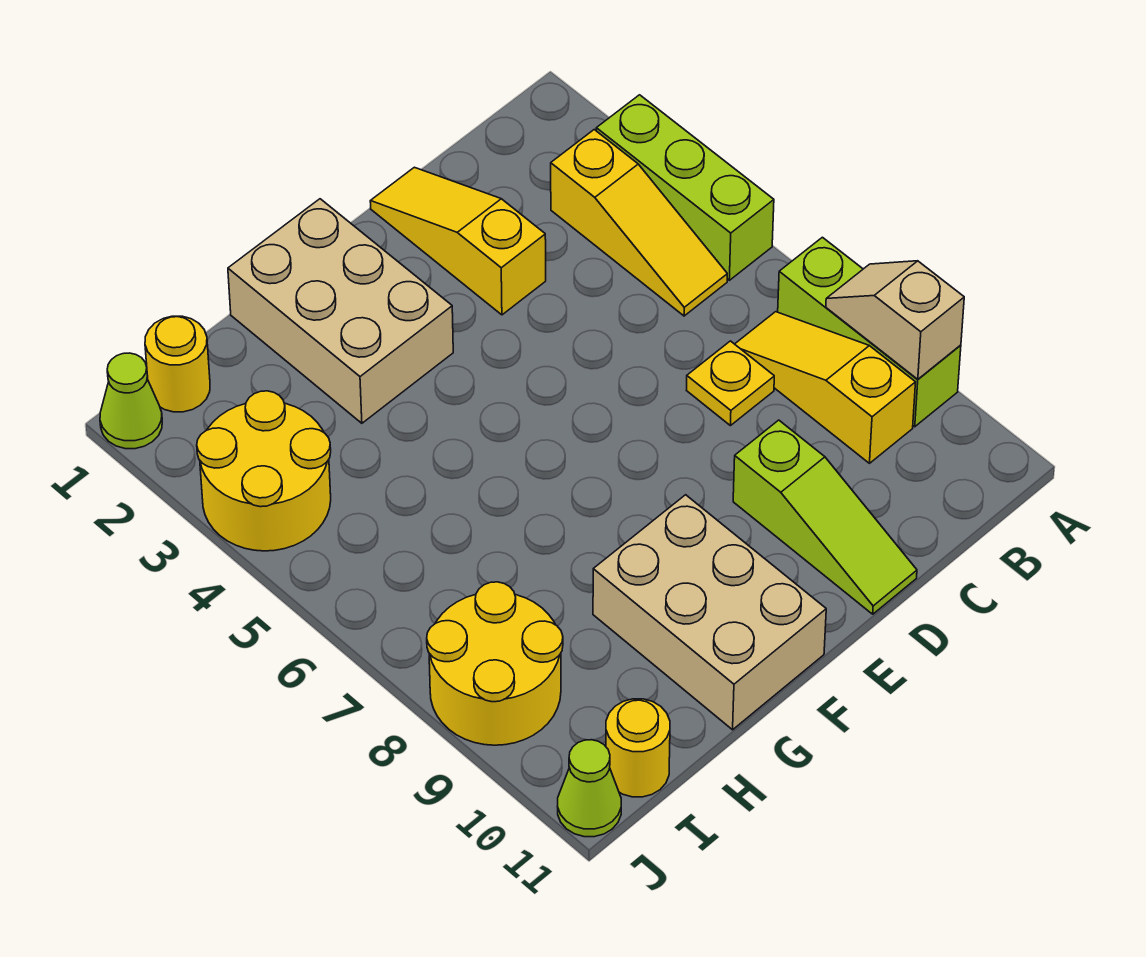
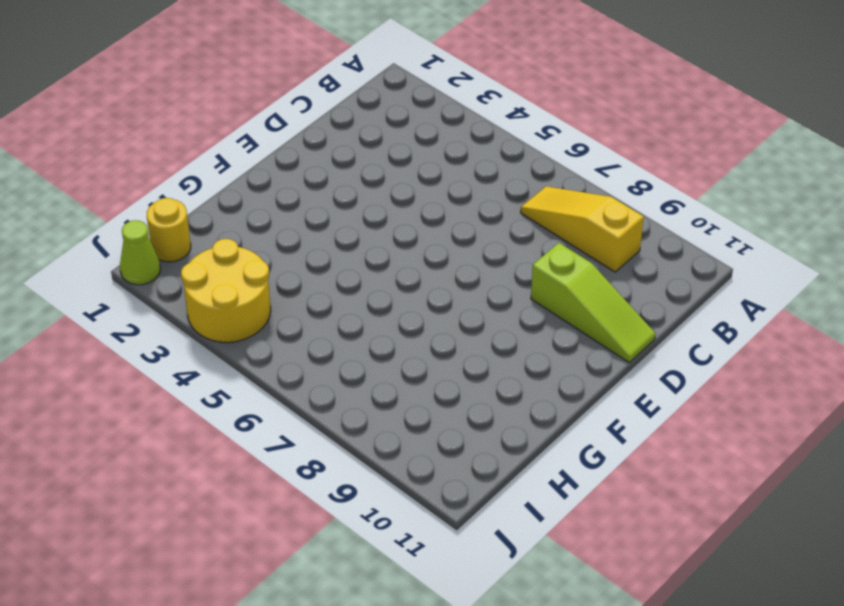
none -> lime 1x3 brick [596,95,774,280]
none -> lime 1x3 brick [778,237,961,427]
none -> yellow 1x3 slope [551,130,727,316]

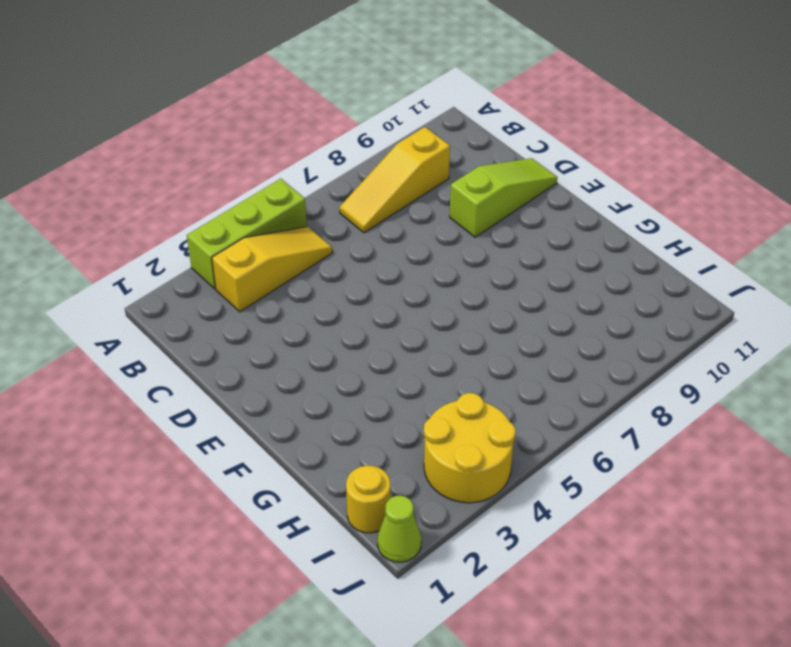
none -> lime 1x3 brick [778,237,961,427]
none -> yellow 1x1 plate [687,341,774,426]
none -> yellow 1x3 slope [370,167,546,315]

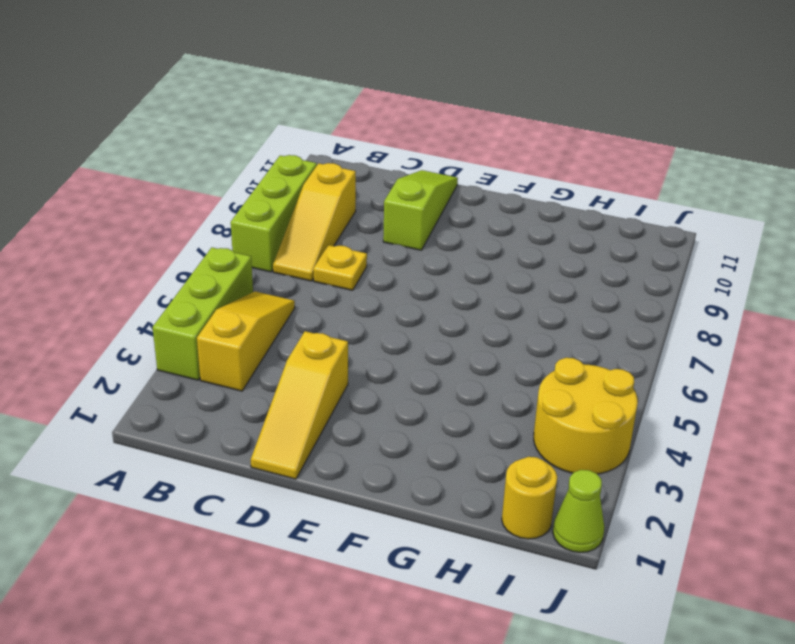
none -> tan 2x3 brick [228,199,453,423]
none -> tan 2x3 brick [593,495,826,730]
none -> yellow 2x2 round brick [427,582,563,745]

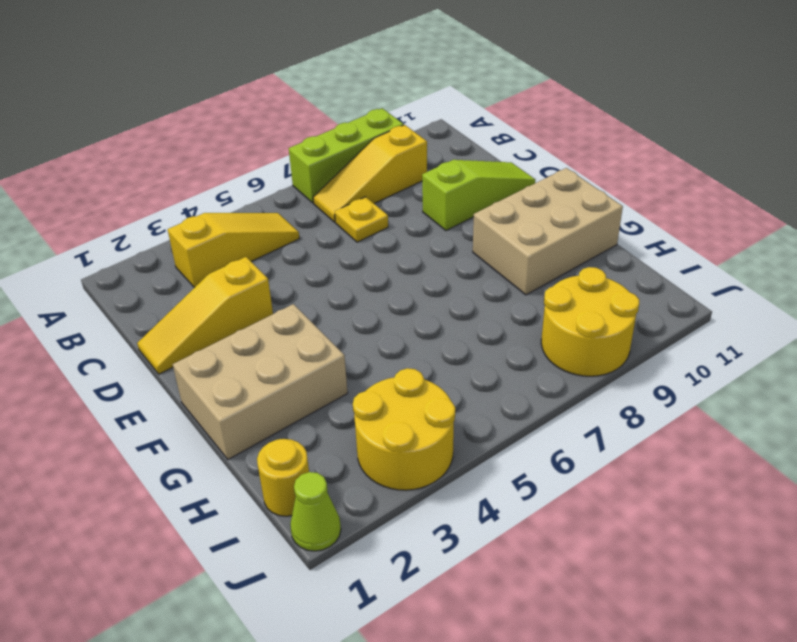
none -> lime 1x3 brick [596,95,774,280]
none -> yellow 1x1 round brick [606,699,670,797]
none -> lime 1x1 cone [557,740,621,837]

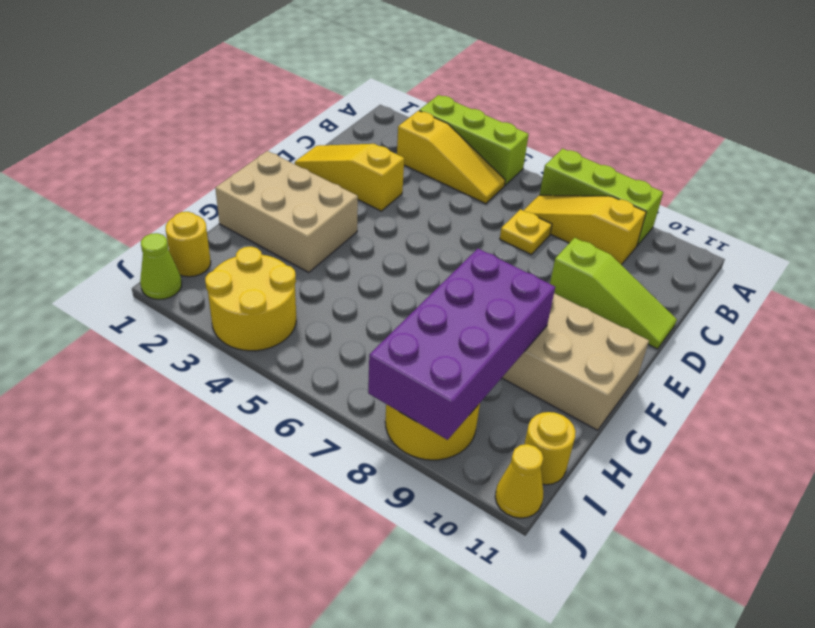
purple 2x4 brick [368,249,555,440] -> none
yellow 1x1 cone [495,444,543,518] -> lime 1x1 cone [557,740,621,837]
none -> tan 1x2 slope [826,261,964,379]

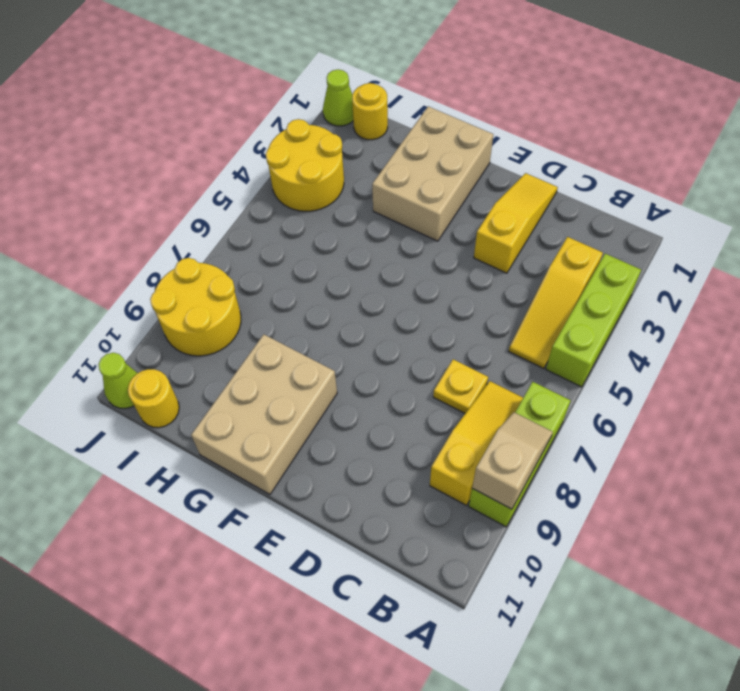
none -> lime 1x3 slope [733,420,917,614]

